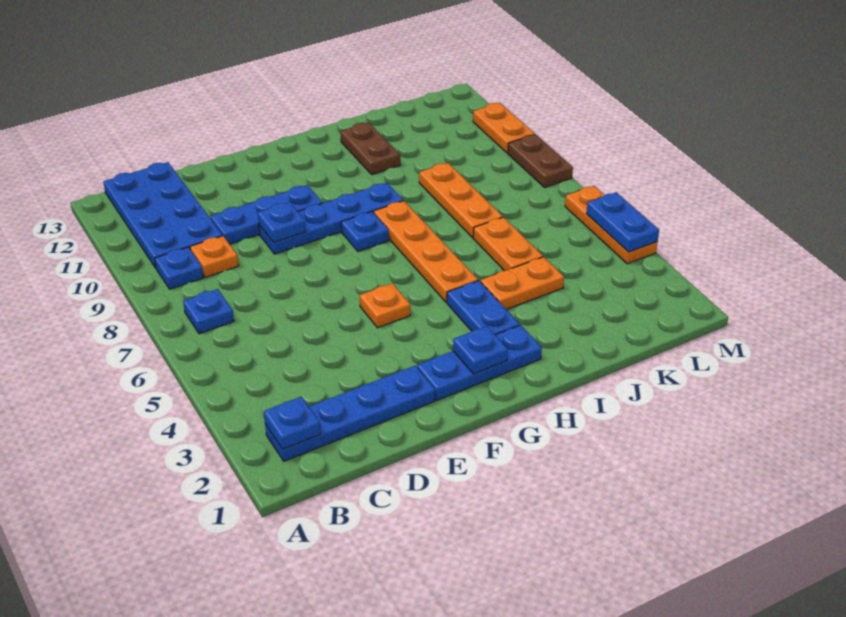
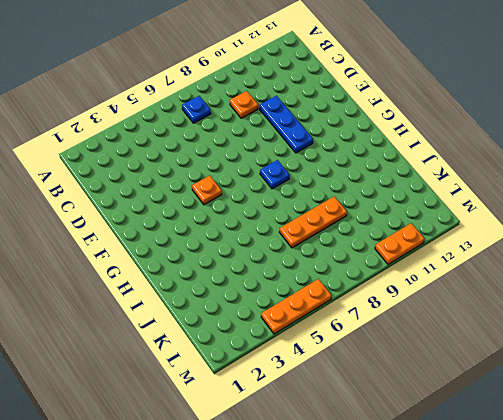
none -> blue 1x4 plate [265,366,435,461]
none -> blue 1x1 plate [155,247,204,289]
none -> blue 2x4 plate [103,162,222,268]

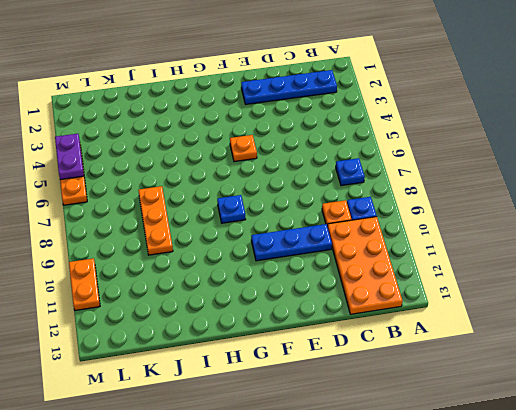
orange 2x4 plate [328,217,402,314] -> blue 2x4 plate [103,162,222,268]
purple 1x2 plate [55,134,84,180] -> blue 1x2 plate [586,192,659,252]
none -> blue 1x4 plate [259,183,403,254]
none -> blue 1x3 plate [417,325,542,400]
none -> blue 1x2 plate [447,281,520,335]

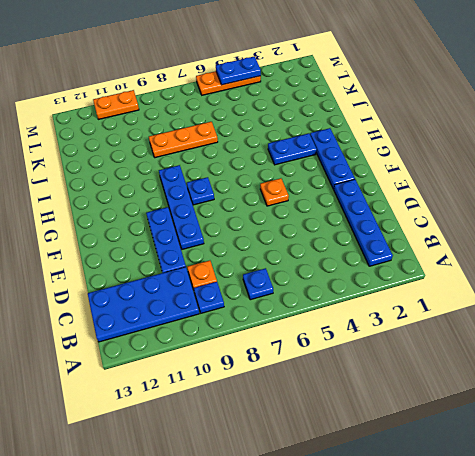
none -> orange 1x4 plate [374,201,478,302]
none -> orange 1x2 plate [481,257,564,310]
none -> brown 1x2 plate [340,122,400,175]

